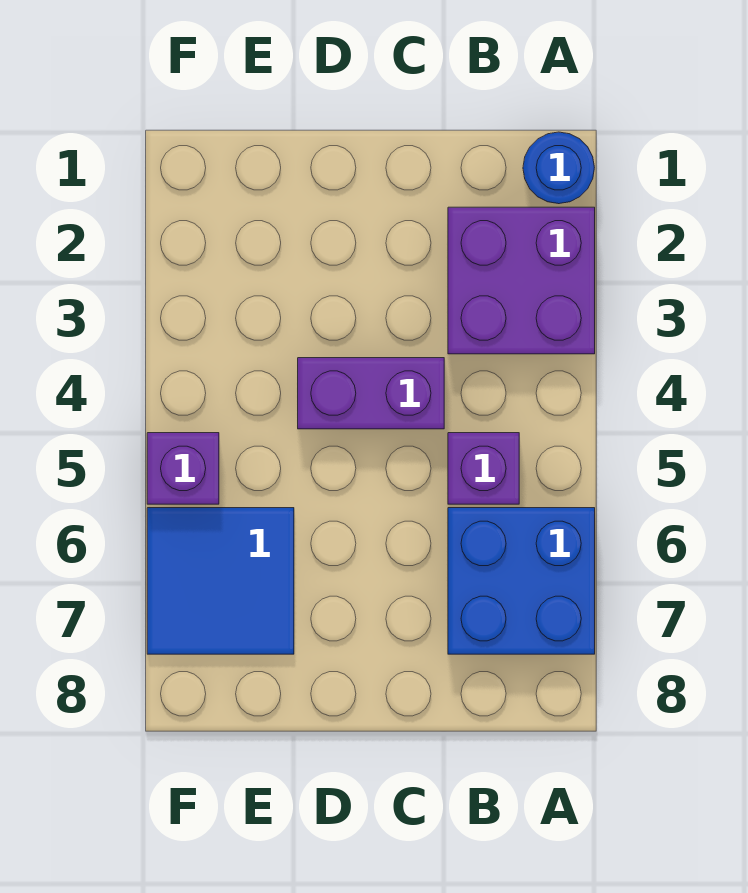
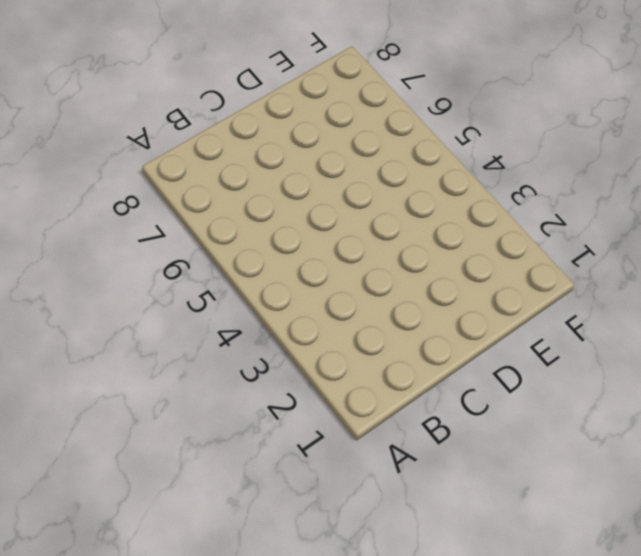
none -> blue 1x1 round brick [523,132,594,204]
none -> purple 2x2 brick [448,207,595,354]

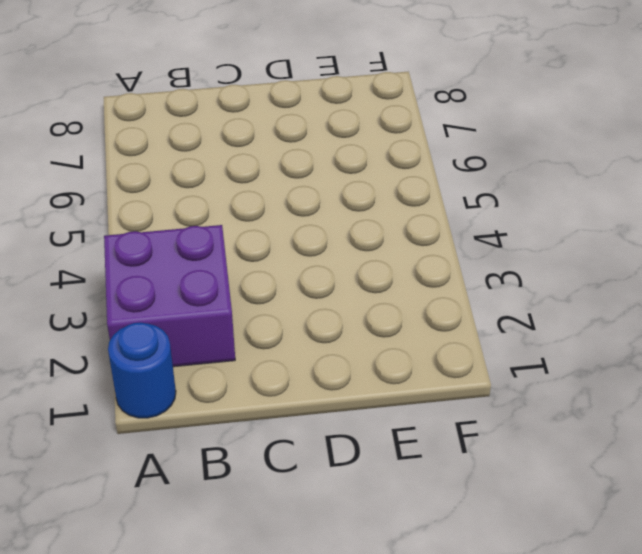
none -> blue 2x2 brick [448,508,595,654]
none -> purple 1x1 brick [448,433,519,504]

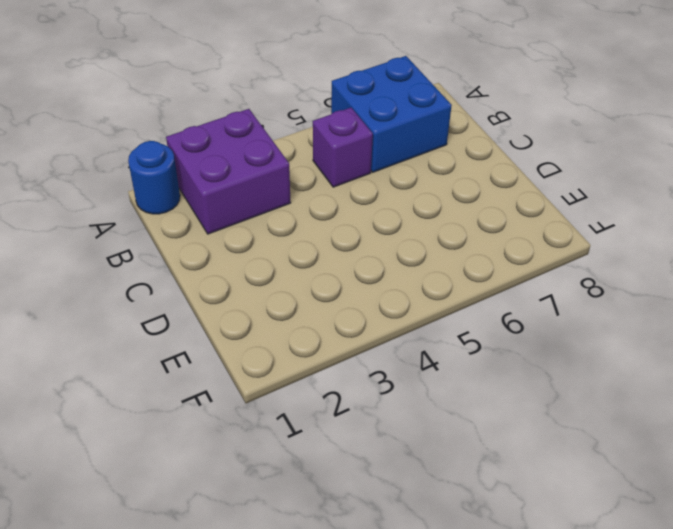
none -> purple 1x2 brick [298,358,444,429]
none -> blue 2x2 tile [147,508,294,654]

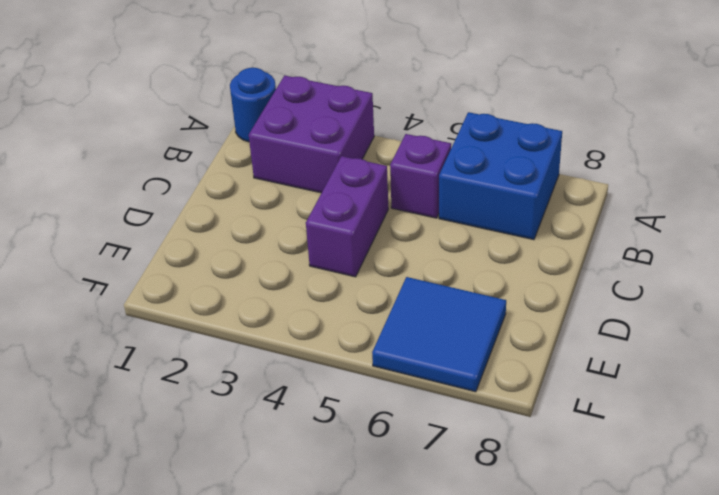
none -> purple 1x1 brick [147,433,219,504]

